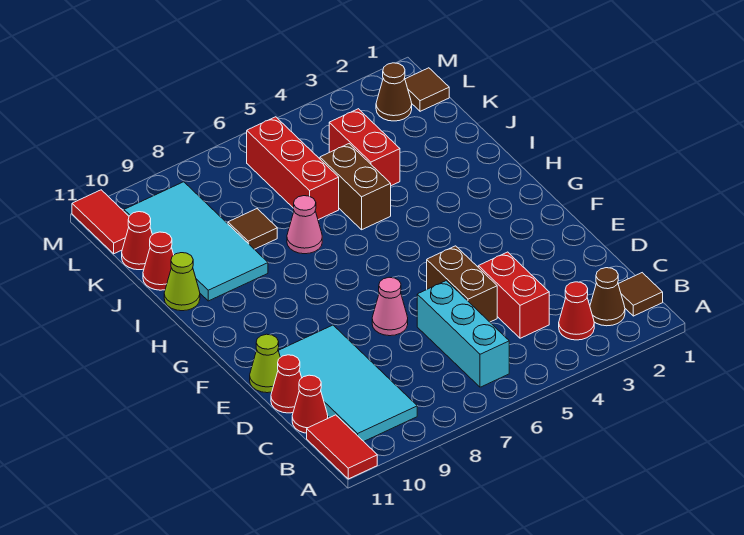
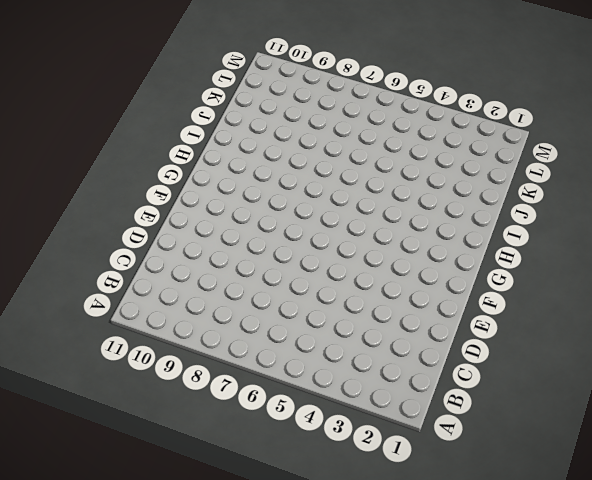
none -> red 1x2 tile [307,415,377,479]
none -> brown 1x1 tile [618,273,663,316]
none -> brown 1x1 cone [590,268,625,326]

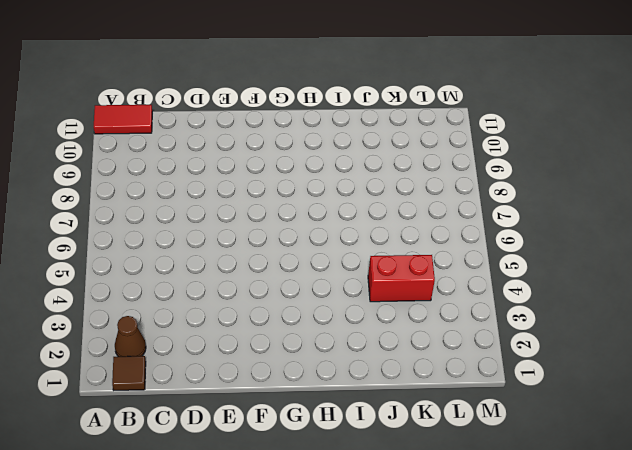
none -> red 1x1 cone [559,282,594,340]
none -> cyan 1x3 brick [417,281,509,387]
none -> cyan 2x4 tile [278,325,417,441]

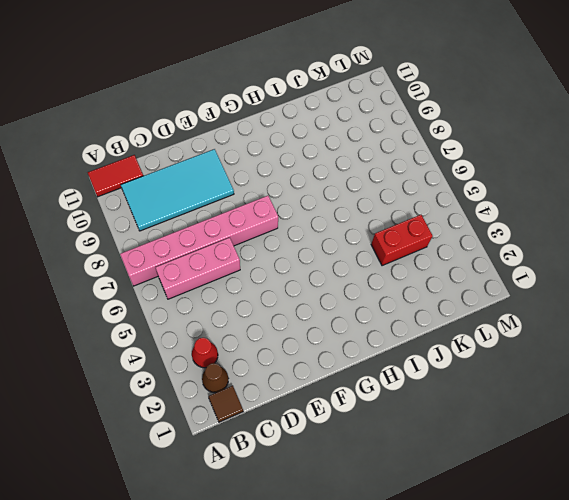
pink 1x6 brick [120,196,278,286] -> pink 1x1 cone [372,277,408,336]
pink 1x3 brick [155,237,240,299] -> cyan 1x3 brick [417,281,509,387]
none -> red 1x2 brick [478,252,549,338]
none -> red 1x1 cone [292,375,328,433]
none -> brown 1x2 brick [427,246,497,322]

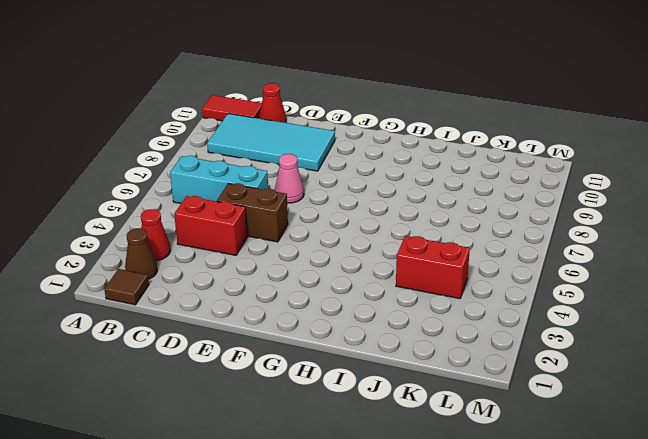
none -> red 1x1 cone [271,355,302,413]
none -> lime 1x1 cone [250,334,280,393]
none -> brown 1x2 brick [320,144,391,230]

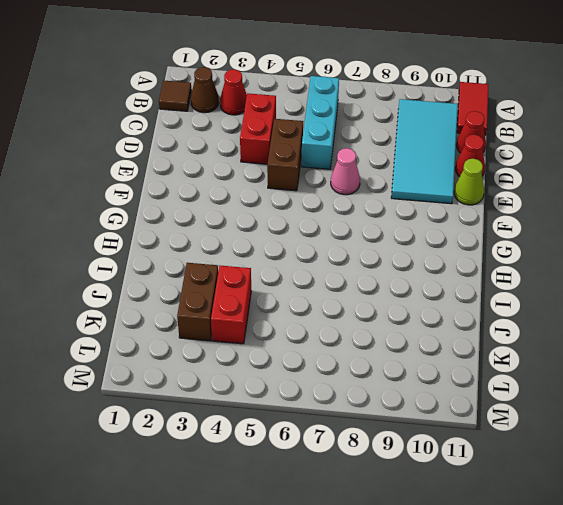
brown 1x2 brick [177,263,218,341] -> brown 1x2 brick moved to [320,144,391,230]
none -> pink 1x1 cone [287,196,322,254]
none -> cyan 2x4 tile [124,182,268,301]
none -> lime 1x1 cone [164,253,200,311]

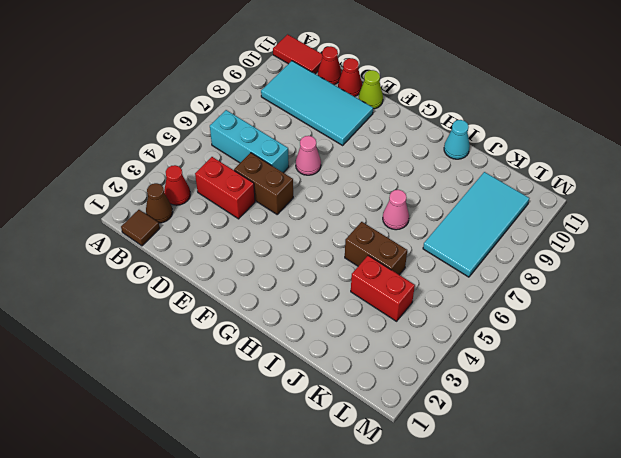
cyan 1x1 cone [444,120,470,159] -> lime 1x1 cone [164,253,200,311]
cyan 2x4 tile [423,172,529,277] -> cyan 2x4 tile turned to [124,182,268,301]
none -> red 1x3 brick [247,117,339,220]
none -> brown 1x1 tile [228,209,277,249]
none -> red 1x1 cone [143,232,174,290]

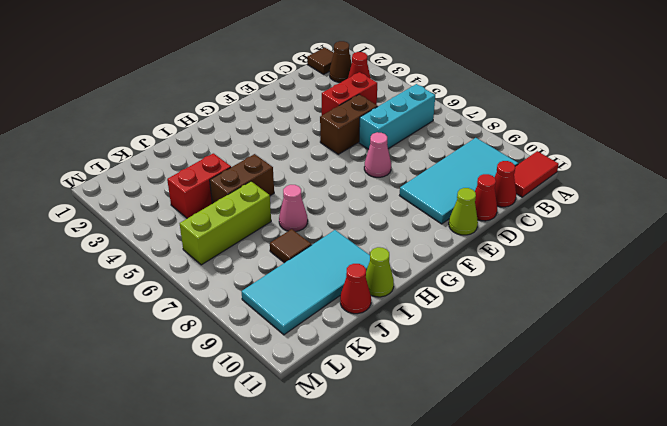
lime 1x3 brick [180,181,271,265] -> red 1x3 brick [247,117,339,220]
none -> red 1x1 cone [122,212,152,270]
none -> brown 1x1 tile [405,68,449,111]
none -> brown 1x1 cone [376,63,412,121]

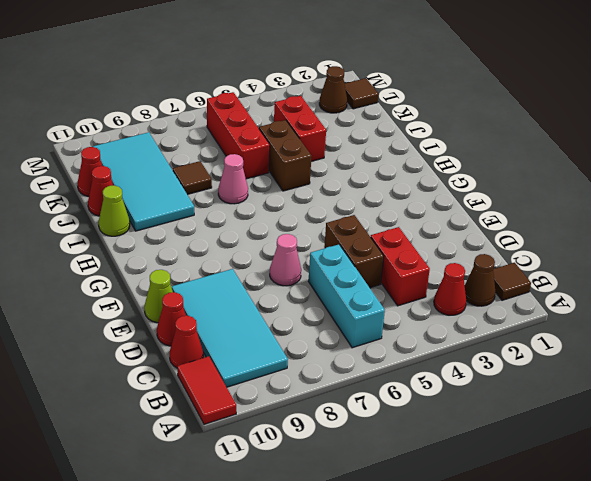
none -> red 1x2 tile [72,190,129,254]

